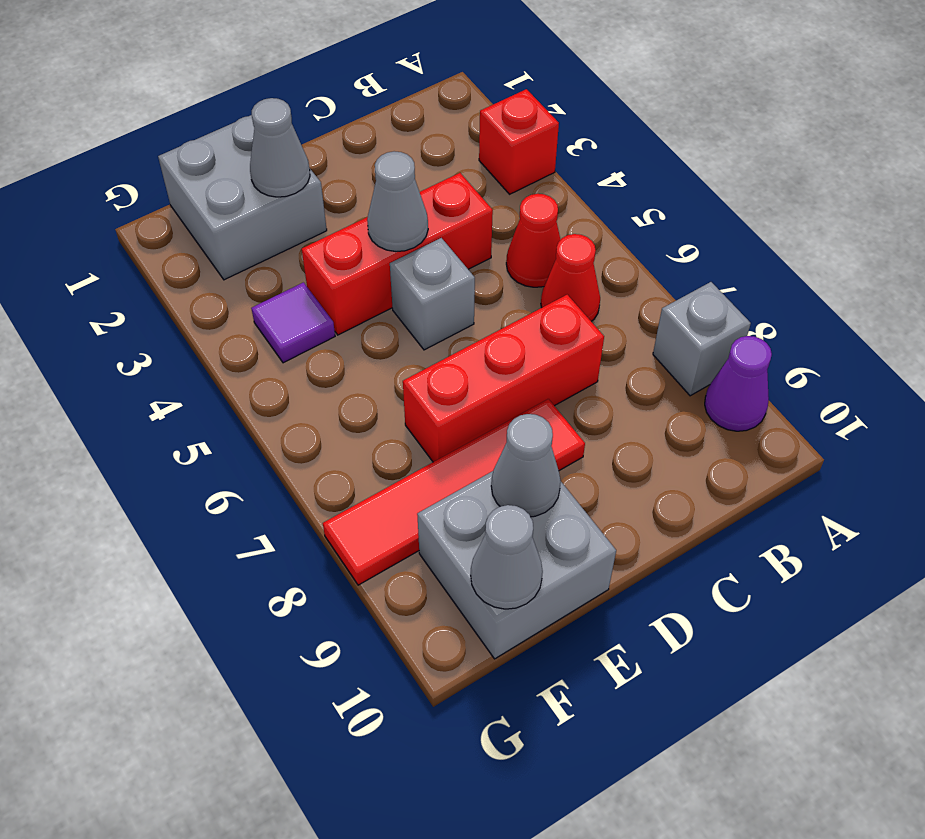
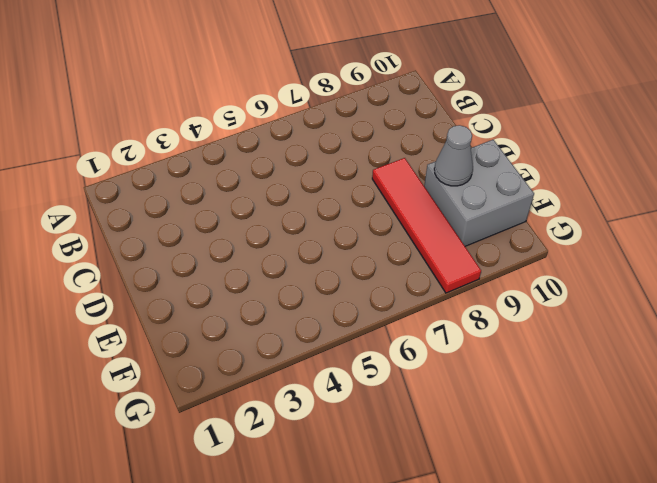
none -> red 1x1 brick [479,89,559,194]
none -> grey 1x1 brick [653,282,751,396]
none -> purple 1x1 cone [705,336,772,431]

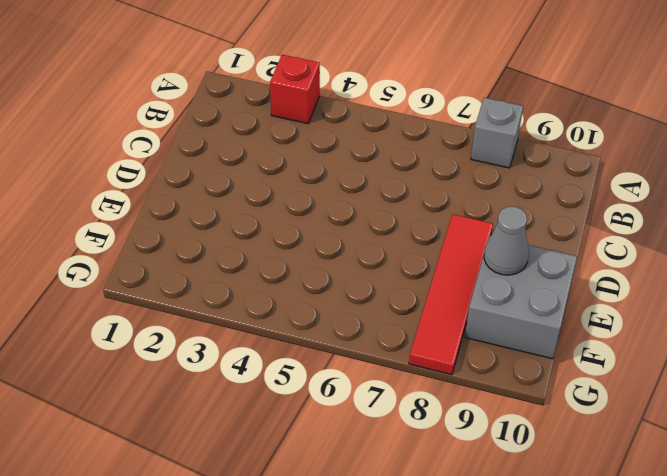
none -> purple 1x1 cone [705,336,772,431]
none -> red 1x1 cone [506,194,561,287]
none -> red 1x1 cone [541,234,600,321]

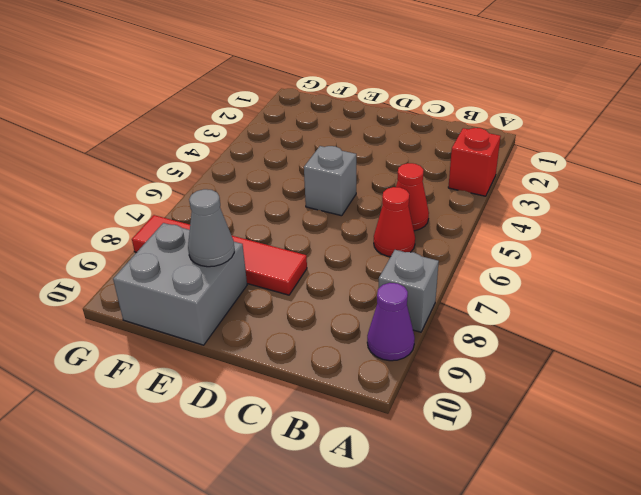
none -> red 1x3 brick [302,173,493,335]
none -> red 1x3 brick [403,295,604,462]
none -> grey 2x2 brick [158,115,327,280]

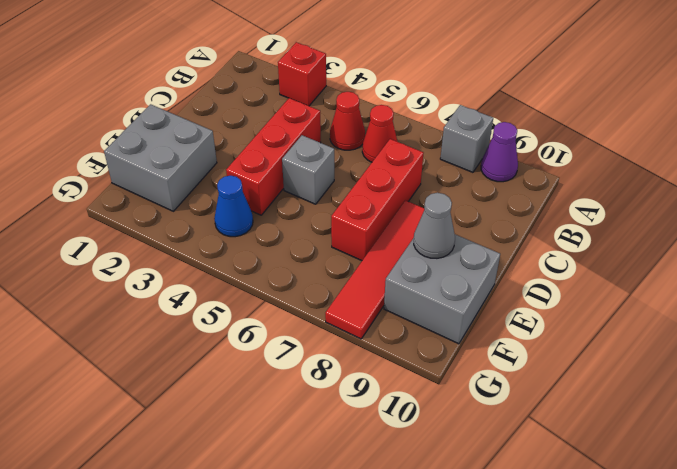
blue 1x1 cone [214,176,253,237] -> purple 1x1 tile [251,282,335,363]
none -> grey 1x1 cone [367,151,428,252]
none -> grey 1x1 cone [250,98,310,197]
none -> grey 1x1 cone [471,505,543,609]

